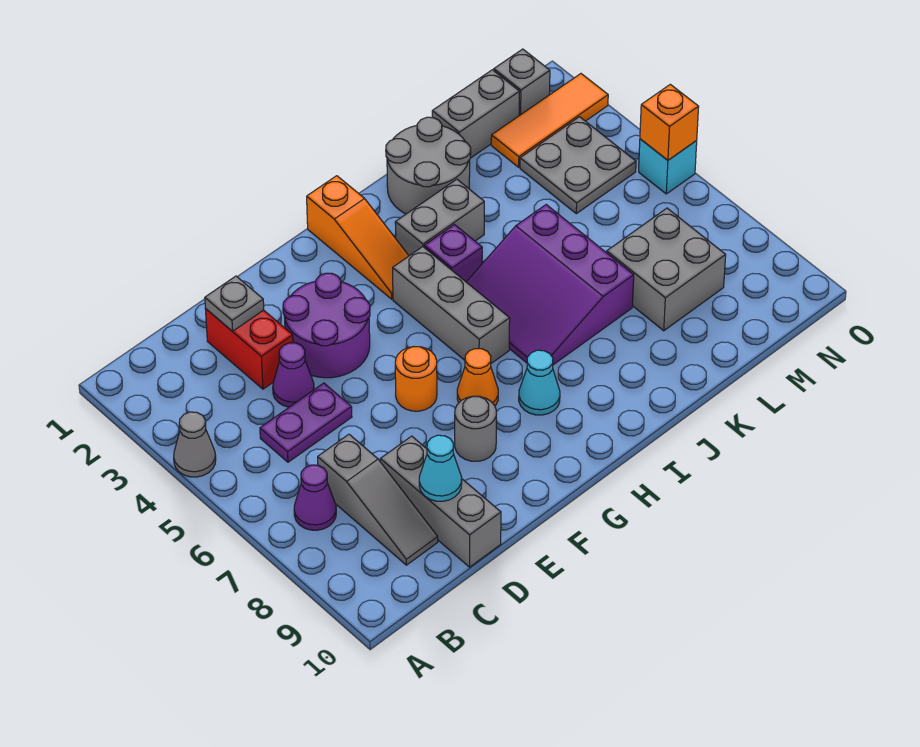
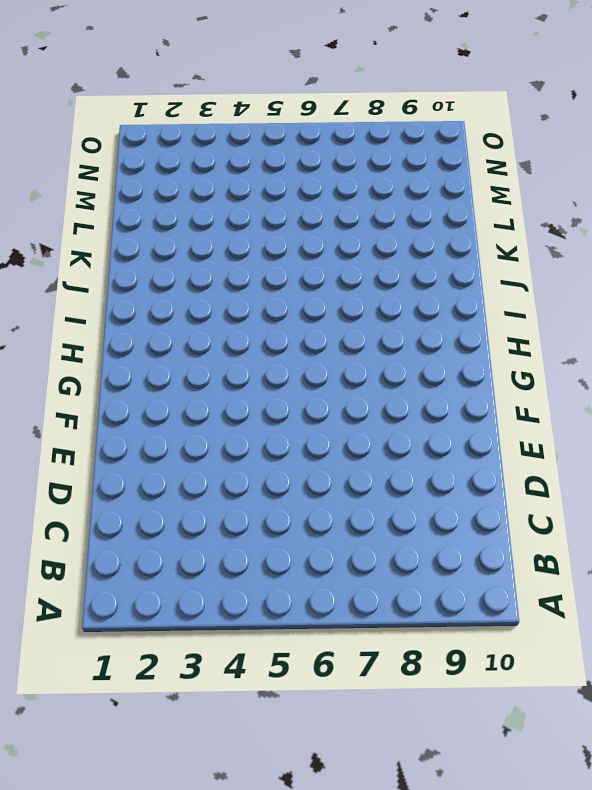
none -> grey 1x1 cone [174,412,216,477]
none -> purple 1x1 cone [294,465,336,530]
none -> purple 1x2 plate [260,383,352,462]

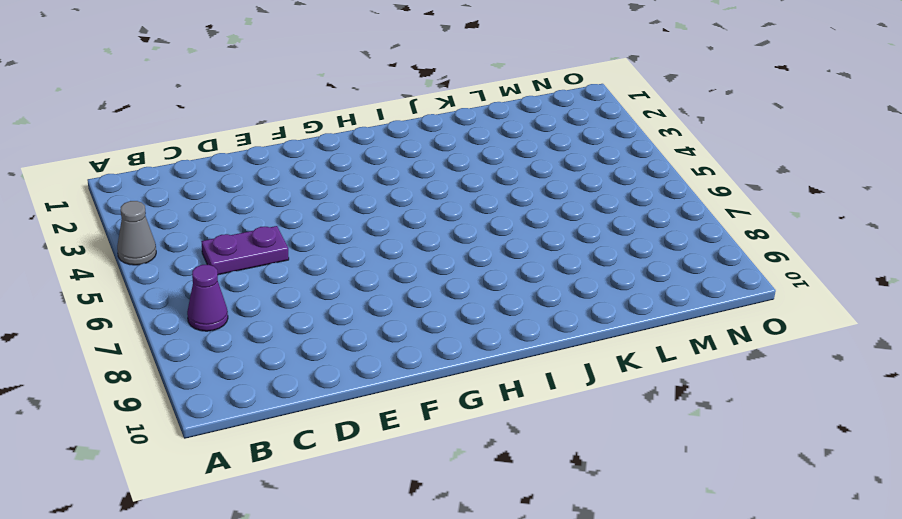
none -> grey 1x3 slope [318,434,438,565]
none -> red 1x2 brick [206,309,293,389]
none -> purple 1x1 cone [273,343,314,407]

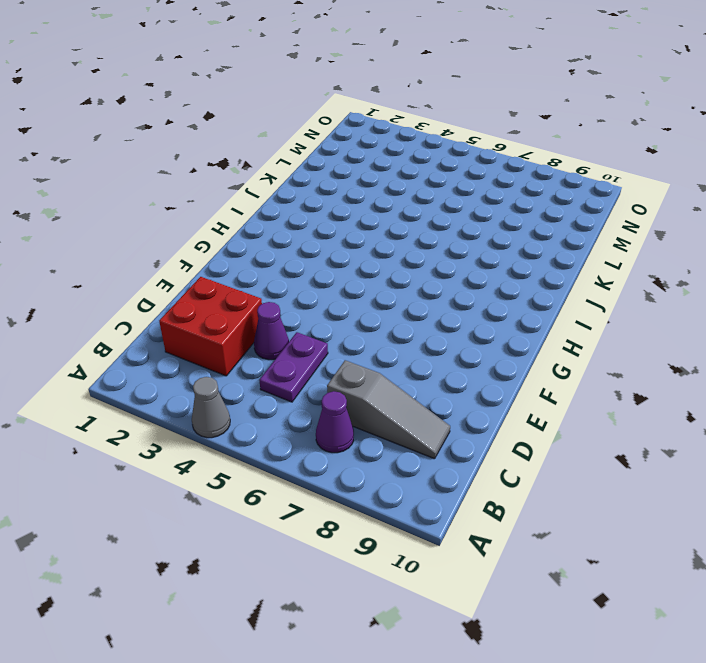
red 2x2 brick [159,277,262,376] -> red 1x2 brick [206,309,293,389]
none -> grey 1x3 brick [380,436,501,567]
none -> purple 2x2 round brick [283,273,370,378]
none -> orange 1x1 round brick [395,347,437,411]

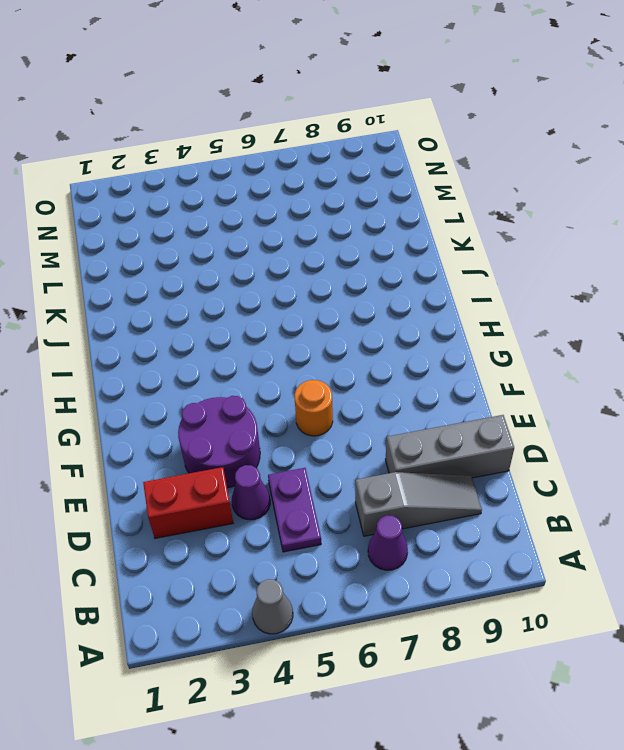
none -> grey 1x1 round brick [455,396,496,461]
none -> orange 1x1 cone [457,349,498,406]
none -> orange 1x3 slope [307,176,409,299]

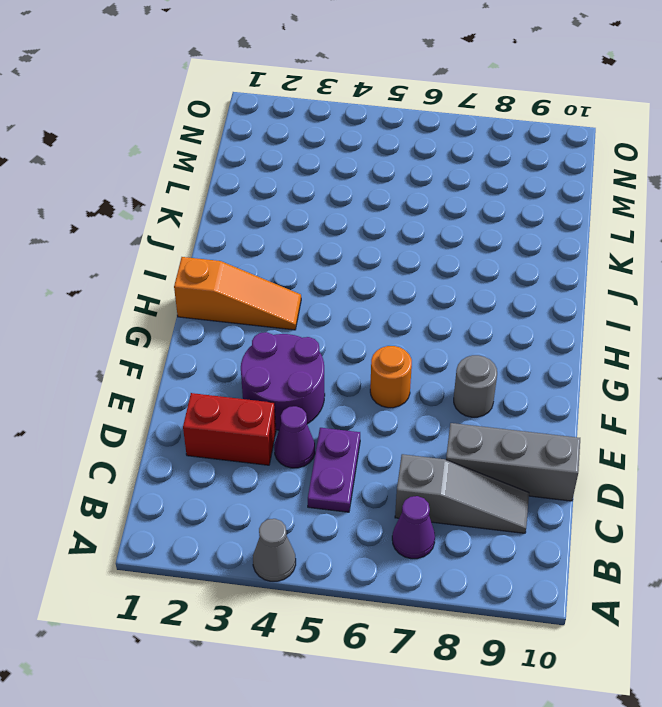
none -> orange 1x1 cone [457,349,498,406]
none -> grey 1x3 brick [393,247,510,363]
none -> cyan 1x1 cone [519,350,560,415]

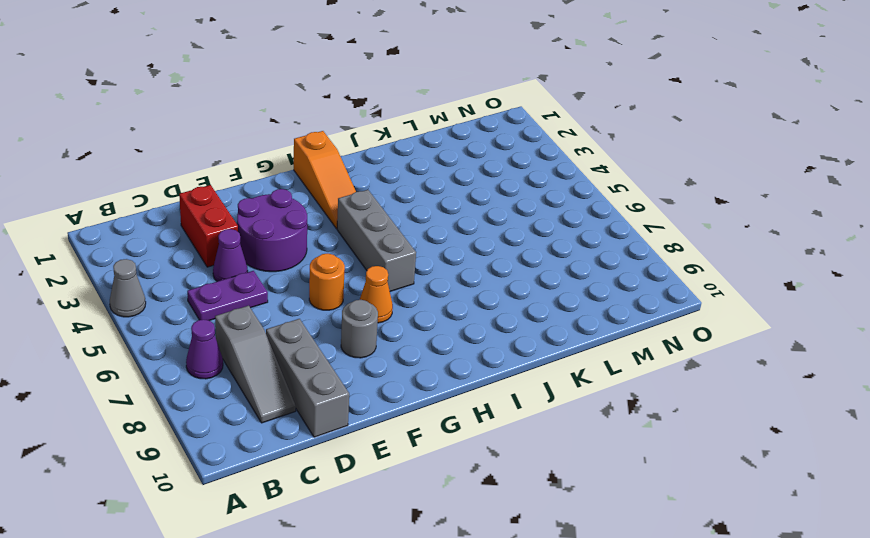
none -> cyan 1x1 cone [519,350,560,415]
none -> grey 1x2 brick [395,179,484,256]
none -> purple 1x1 brick [424,225,482,282]

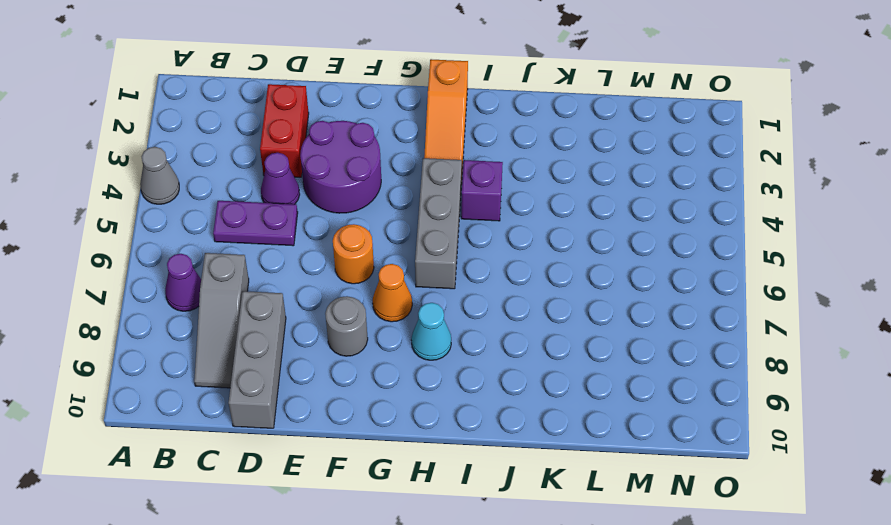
none -> grey 1x2 brick [395,179,484,256]
none -> purple 3x3 slope [467,205,634,365]
none -> grey 2x2 round brick [386,117,471,214]

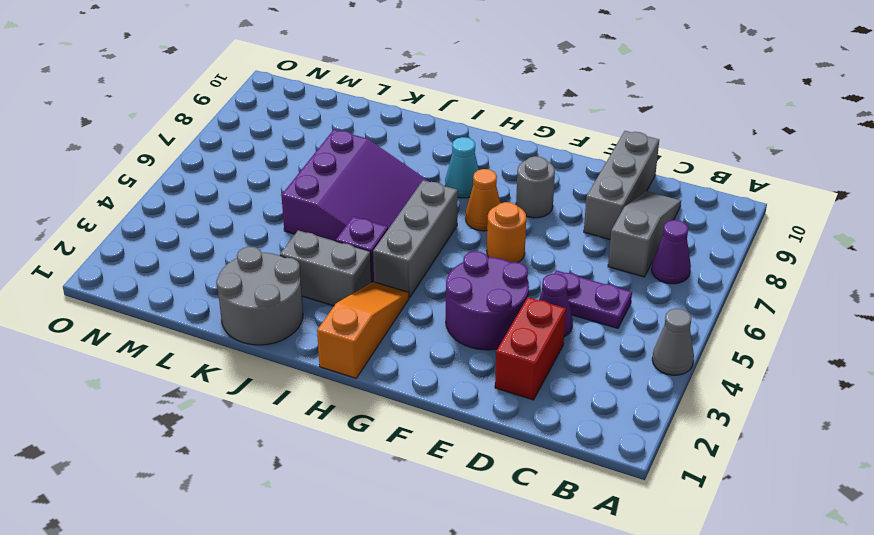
none -> grey 1x2 brick [432,70,520,158]
none -> grey 2x2 brick [607,208,726,331]
none -> orange 1x3 tile [491,74,608,167]

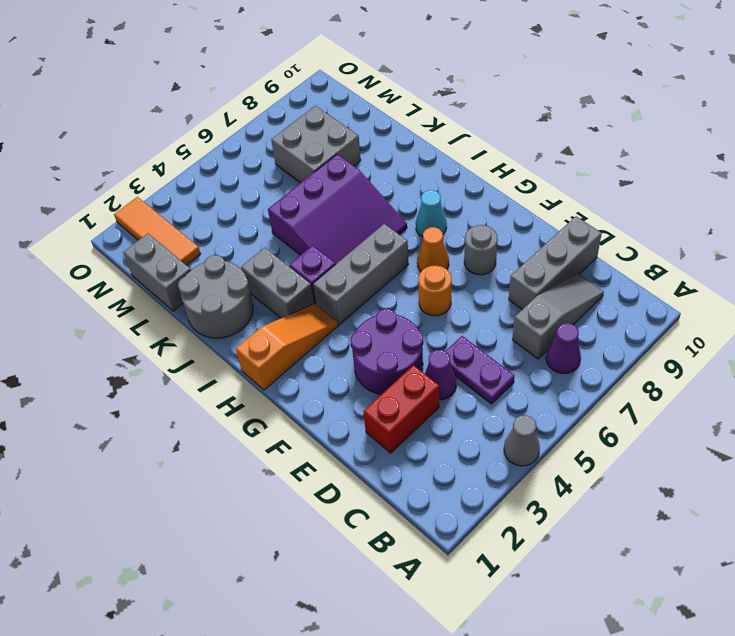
none -> grey 2x2 plate [520,117,636,214]
none -> grey 1x1 brick [494,49,550,116]
none -> cyan 1x1 brick [639,139,697,194]

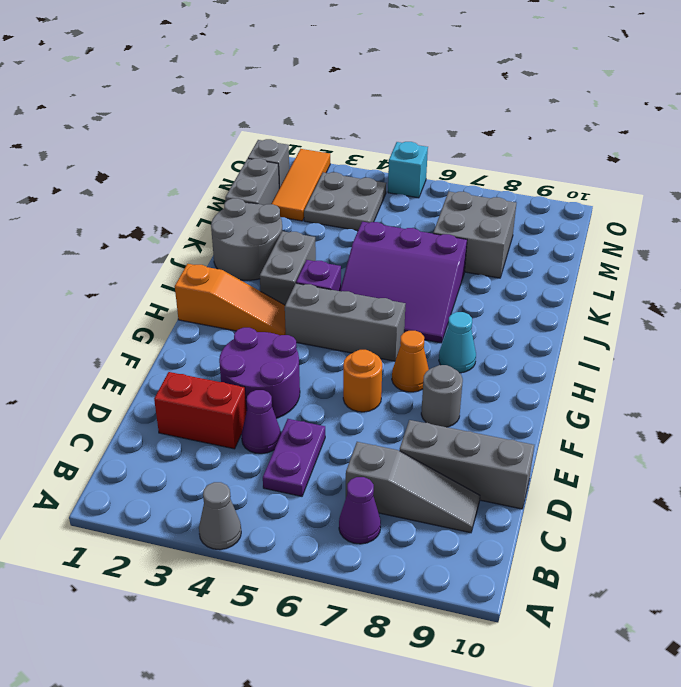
none -> grey 1x1 plate [205,276,264,331]
none -> cyan 1x1 cone [419,435,462,501]
none -> orange 1x1 brick [640,84,699,160]

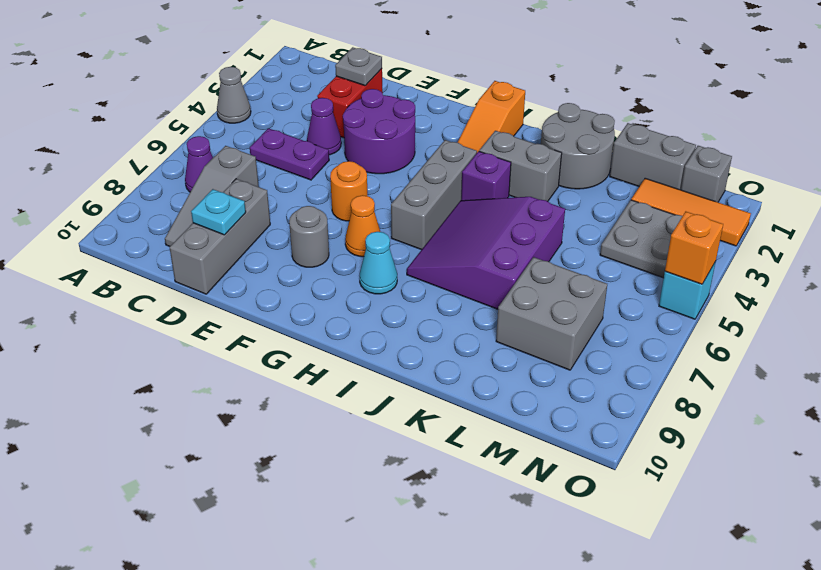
cyan 1x1 plate [191,189,246,235] -> cyan 1x1 cone [419,435,462,501]

